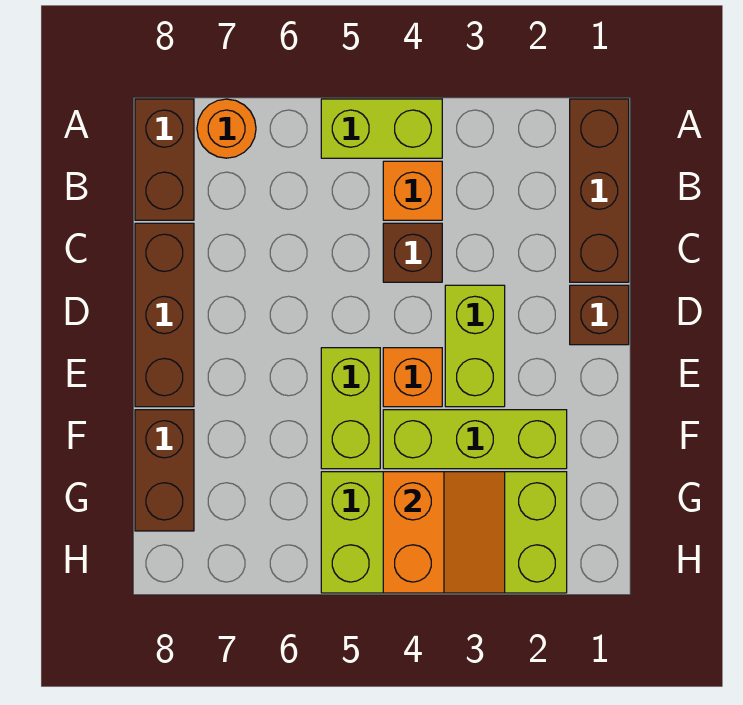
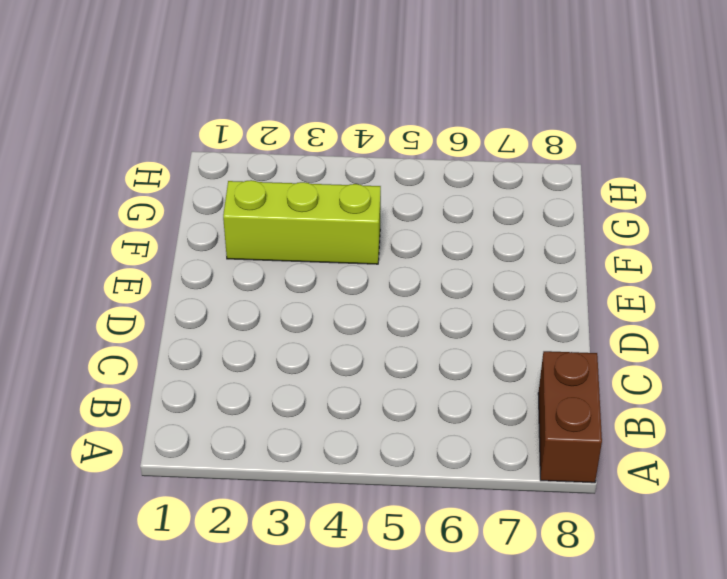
none -> brown 1x3 brick [570,99,629,282]
none -> lime 1x2 brick [321,99,442,158]
none -> orange 1x1 round brick [197,99,256,158]

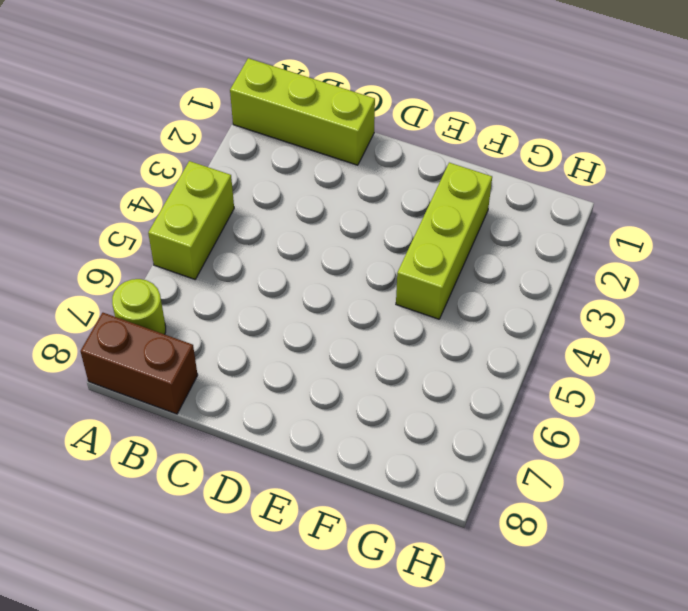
lime 1x3 brick [230,58,375,165] -> brown 1x3 brick [570,99,629,282]
lime 1x1 round brick [112,279,166,334] -> orange 1x1 round brick [197,99,256,158]
none -> orange 1x1 brick [383,161,442,220]
none -> brown 1x1 brick [383,223,442,282]
none -> brown 1x3 brick [135,223,194,407]

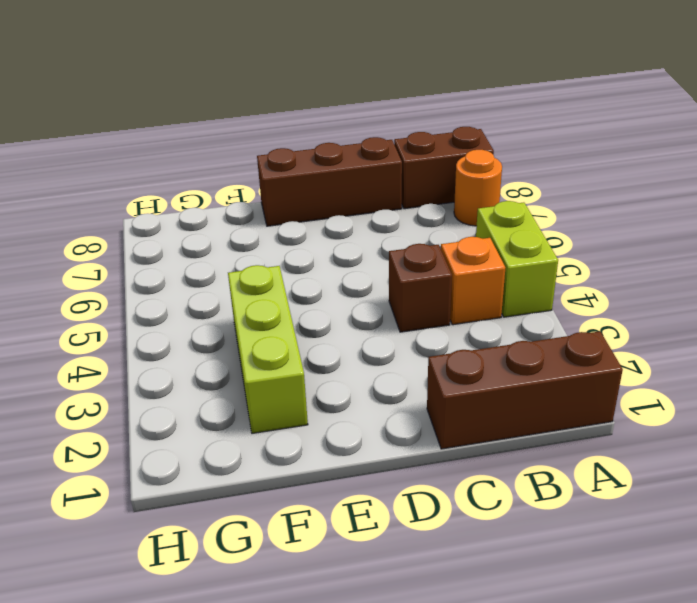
none -> brown 1x1 brick [570,285,629,345]
none -> lime 1x2 brick [445,285,505,407]
none -> orange 1x1 brick [383,348,442,407]

